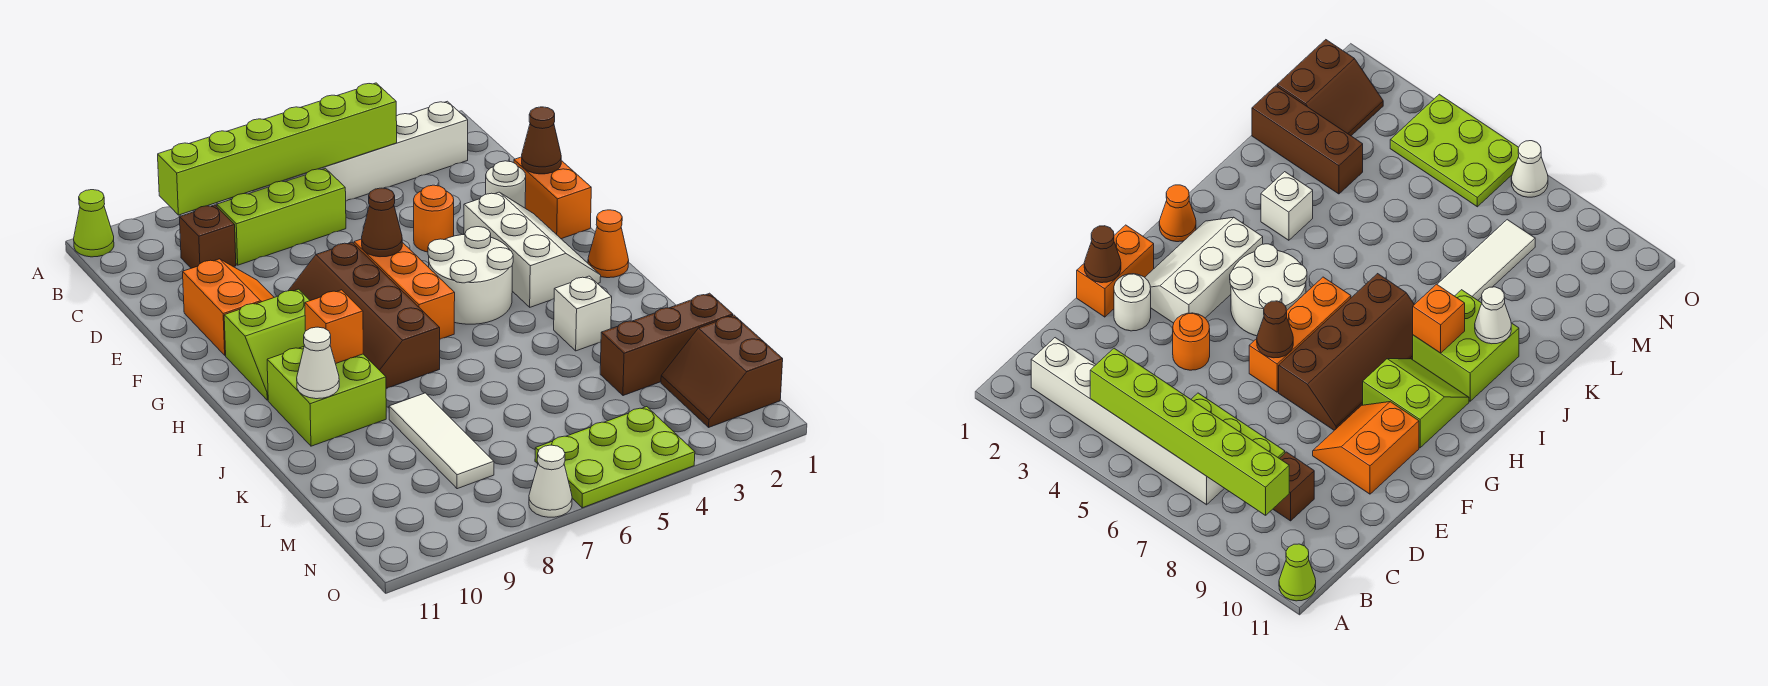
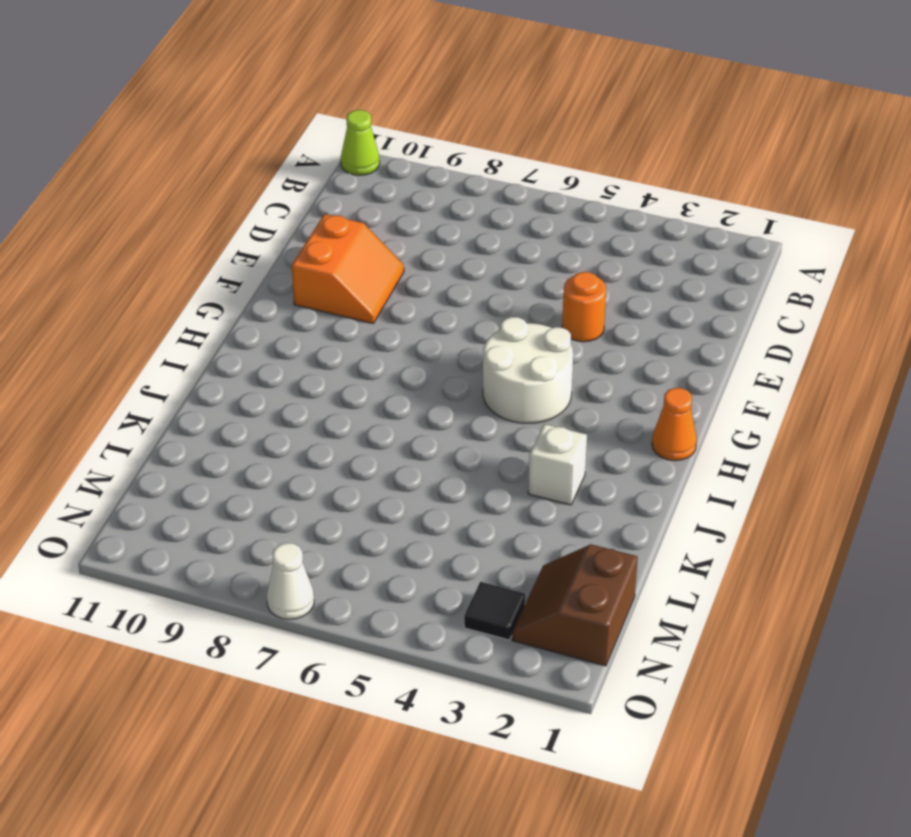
black 1x1 tile [464,582,525,640] -> none
none -> white 1x6 brick [244,101,468,201]
none -> lime 1x3 brick [217,168,346,265]
none -> brown 1x1 brick [180,205,236,268]

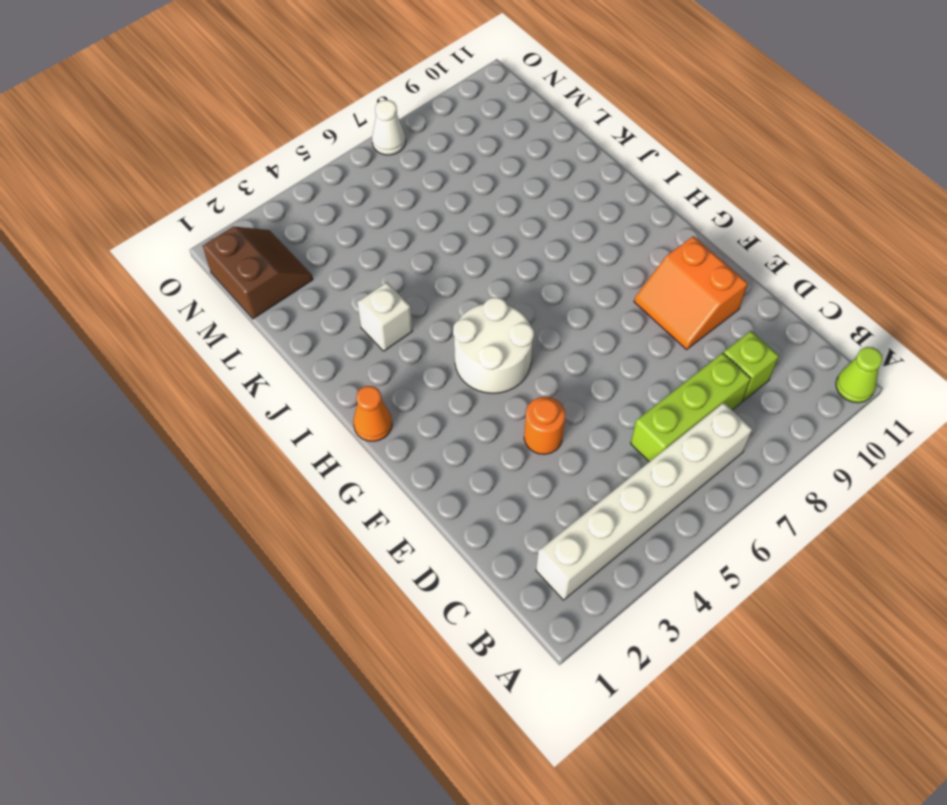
lime 1x1 brick [724,331,779,401] -> brown 1x1 brick [180,205,236,268]
none -> orange 1x2 brick [514,157,591,239]
none -> white 1x1 round brick [486,161,526,208]
none -> white 2x3 slope [464,192,601,307]

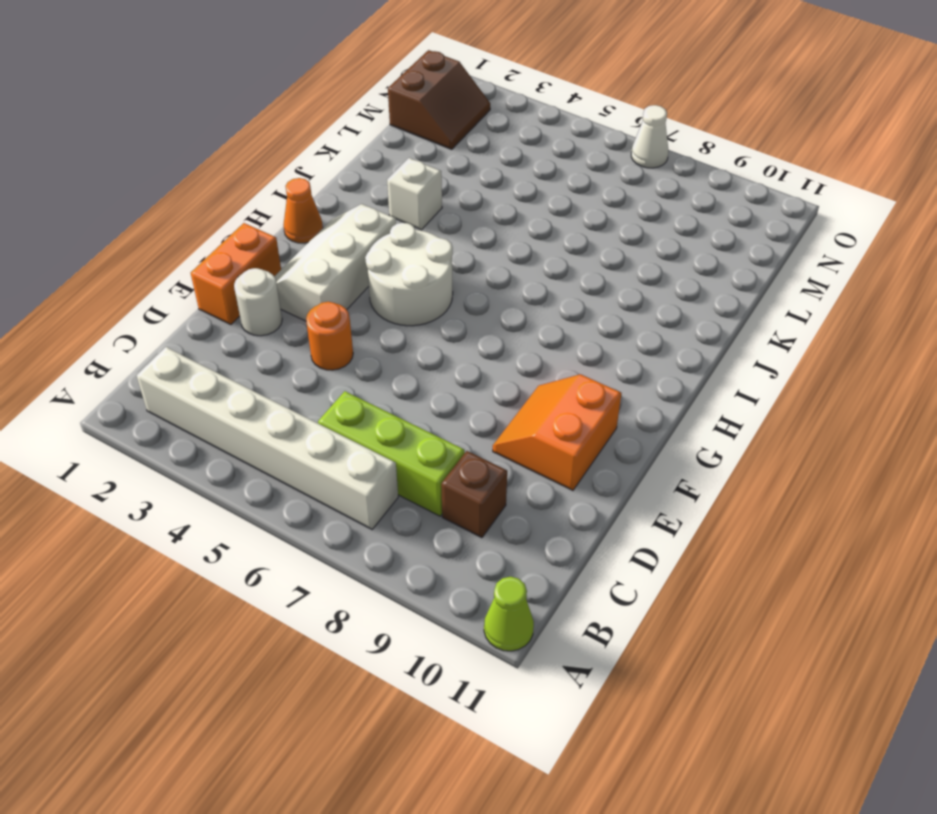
none -> orange 1x3 brick [354,239,455,339]
none -> brown 2x4 slope [288,242,440,388]
none -> lime 2x2 slope [224,289,310,400]

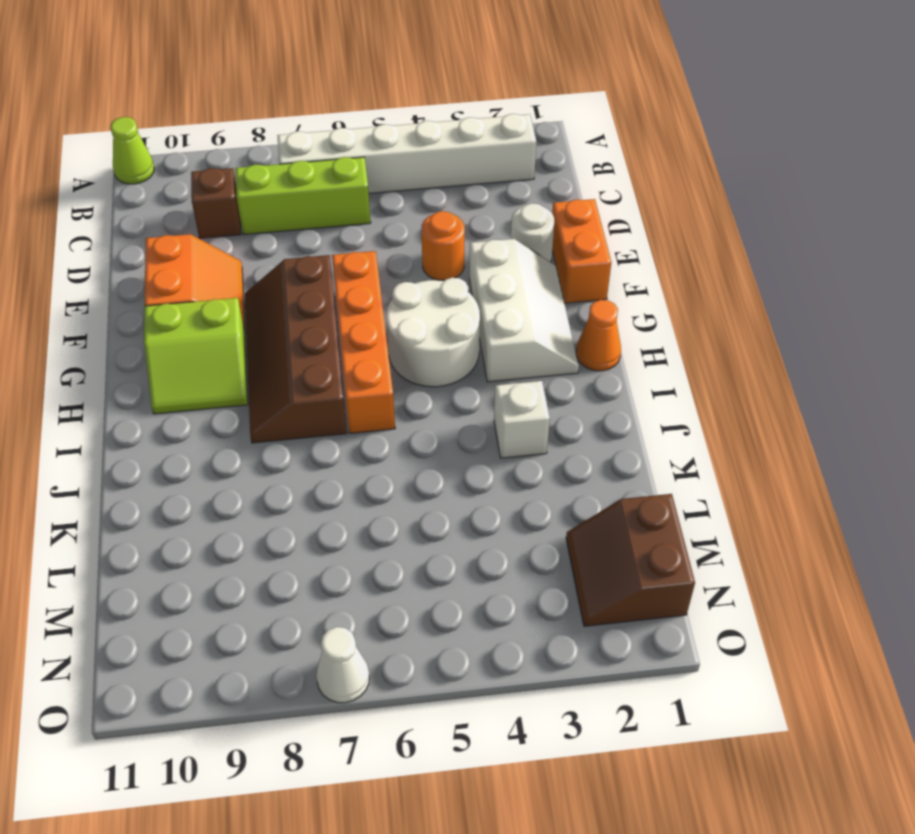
orange 1x4 brick [332,251,395,433] -> orange 1x3 brick [354,239,455,339]
none -> lime 2x2 brick [267,347,386,446]
none -> white 1x3 tile [389,393,494,489]
none -> brown 1x3 brick [600,293,733,396]

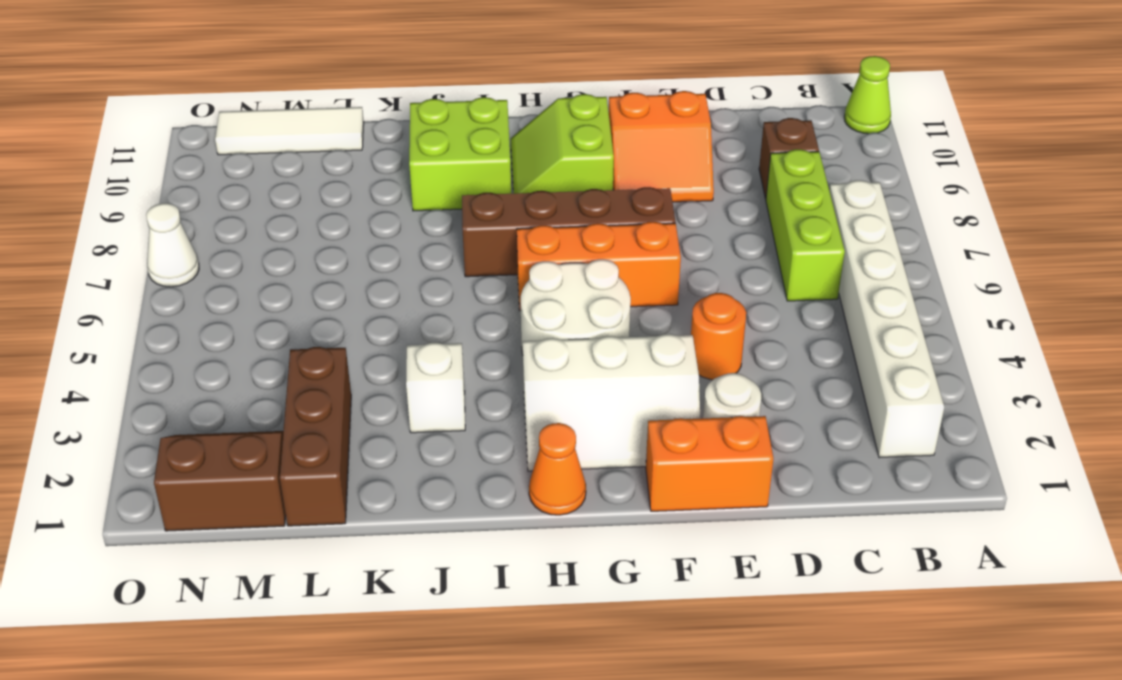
white 1x3 tile [215,107,364,155] -> white 1x3 tile moved to [389,393,494,489]
none -> lime 2x3 plate [535,407,695,508]
none -> lime 1x6 brick [158,83,397,215]
none -> brown 1x1 cone [522,107,561,174]

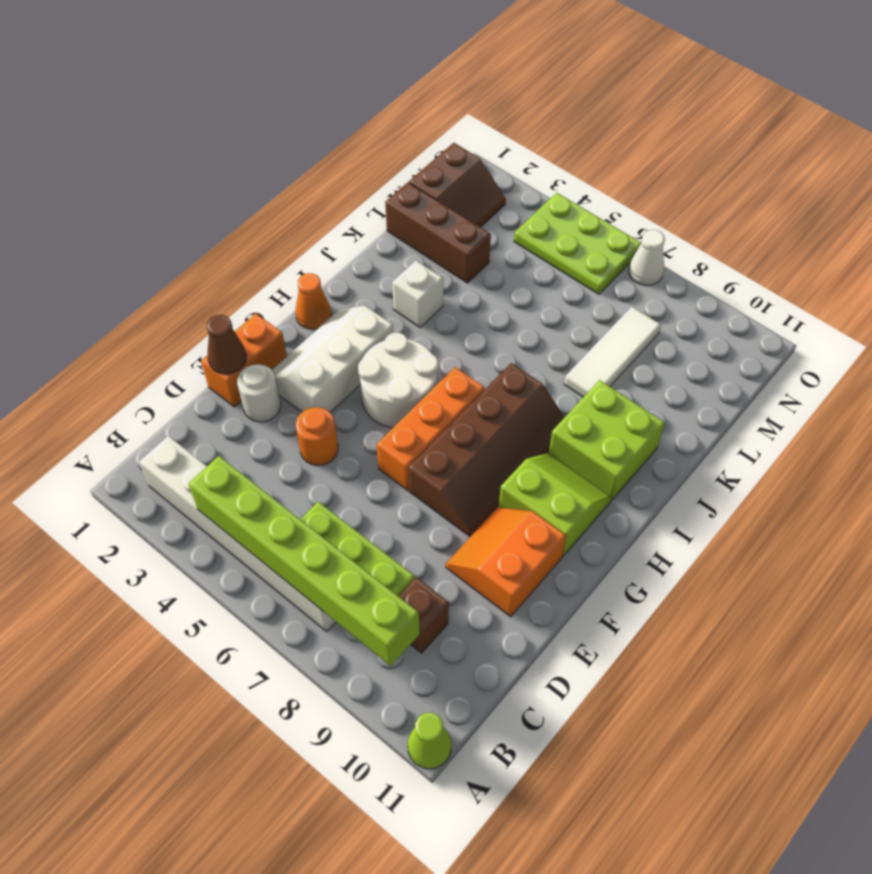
none -> brown 1x1 cone [362,188,402,257]
none -> orange 1x1 brick [305,290,363,364]
none -> white 1x1 cone [297,327,339,399]

